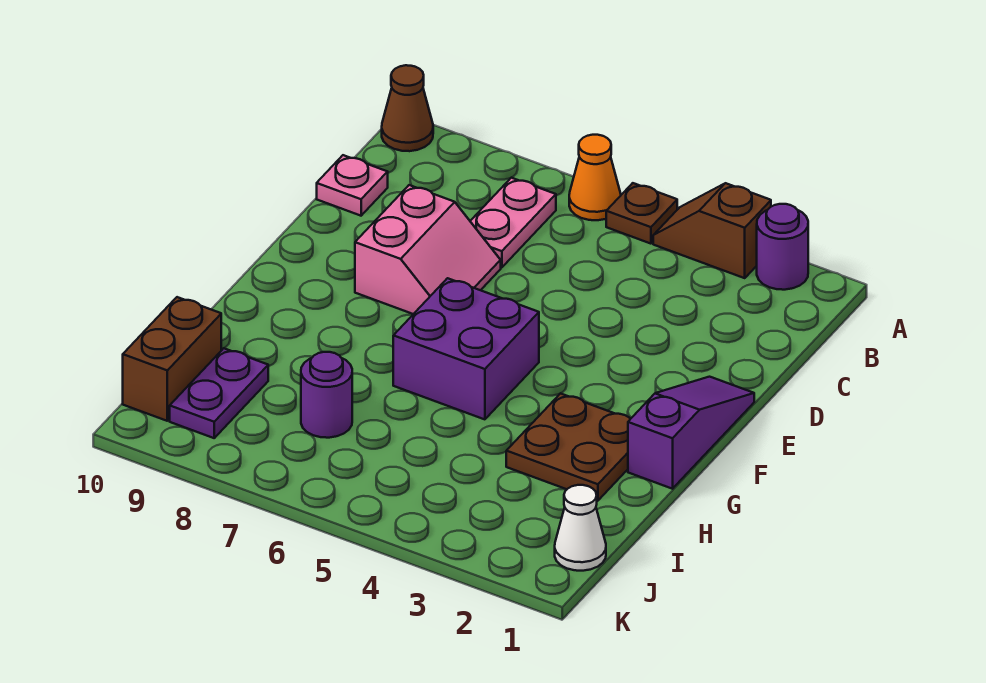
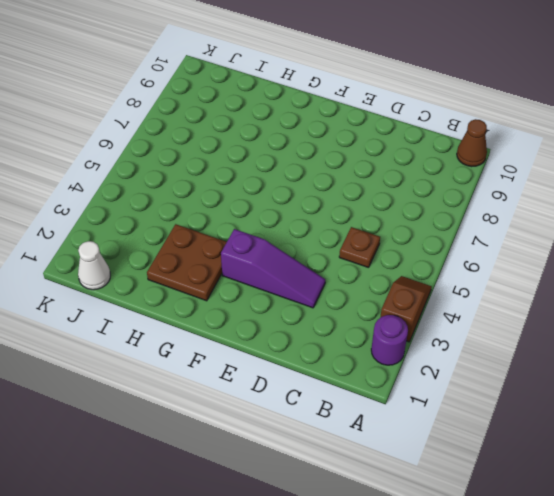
brown 1x1 plate [339,227,380,268] -> brown 1x1 plate moved to [606,183,677,244]
purple 1x3 slope [221,229,325,308] -> purple 1x3 slope moved to [628,377,754,489]
none -> orange 1x1 cone [569,135,621,220]
none -> pink 1x2 plate [470,178,556,268]
none -> pink 1x1 plate [317,155,388,216]

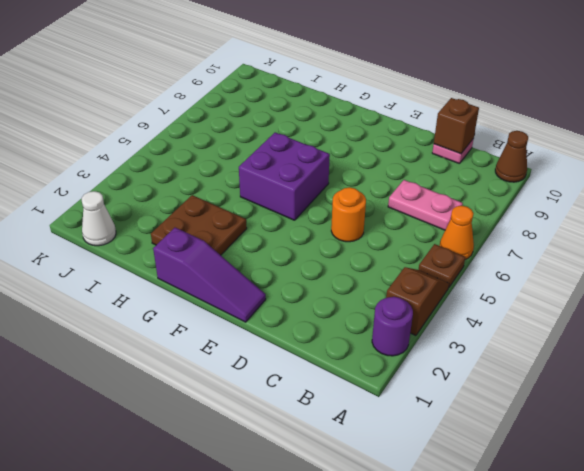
brown 1x1 brick [434,98,479,154] -> none
orange 1x1 round brick [331,187,366,242] -> none
none -> pink 2x2 slope [355,185,501,314]
none -> purple 1x1 round brick [301,352,352,438]
none -> purple 1x2 plate [170,348,268,438]

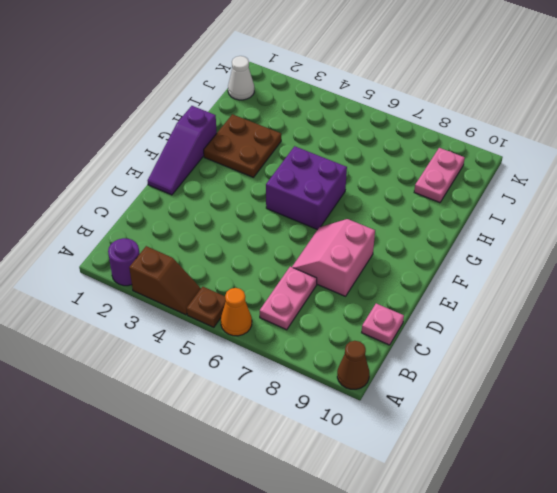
pink 1x2 plate [414,148,465,203] -> purple 1x2 plate [170,348,268,438]
none -> purple 1x1 round brick [301,352,352,438]
none -> brown 1x2 brick [123,297,221,421]

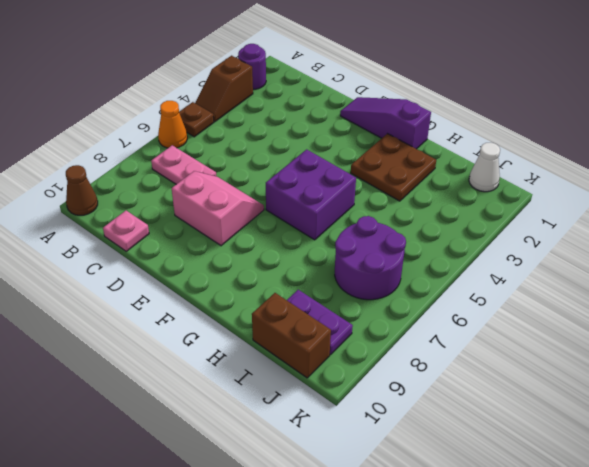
purple 2x2 round brick [335,216,406,300] -> purple 1x1 round brick [301,352,352,438]

